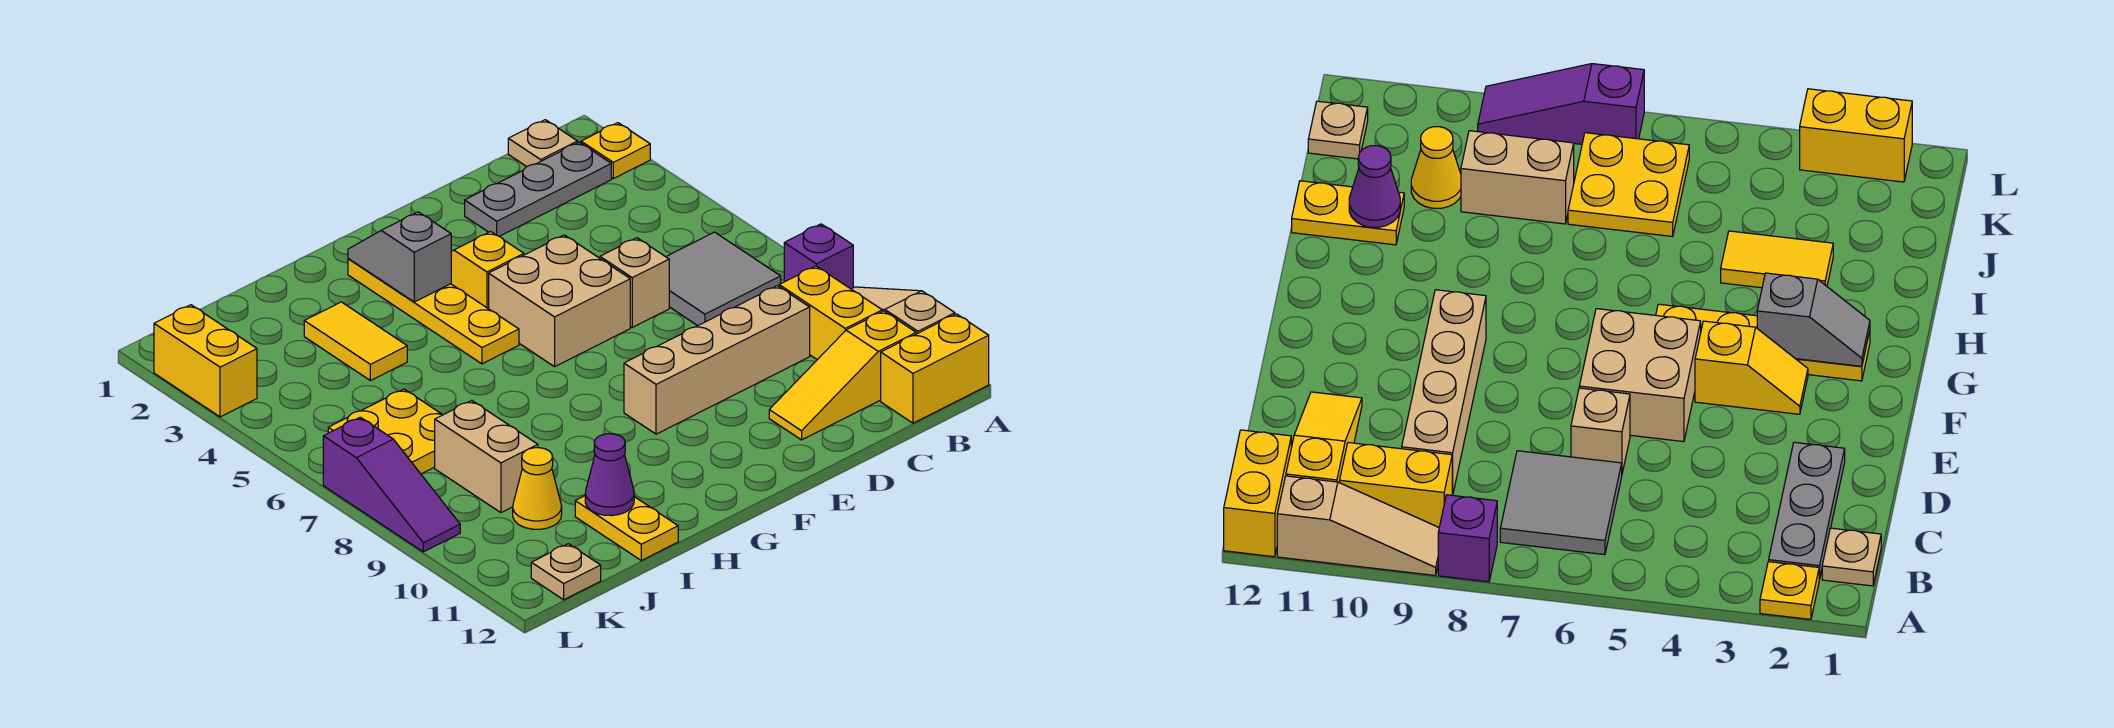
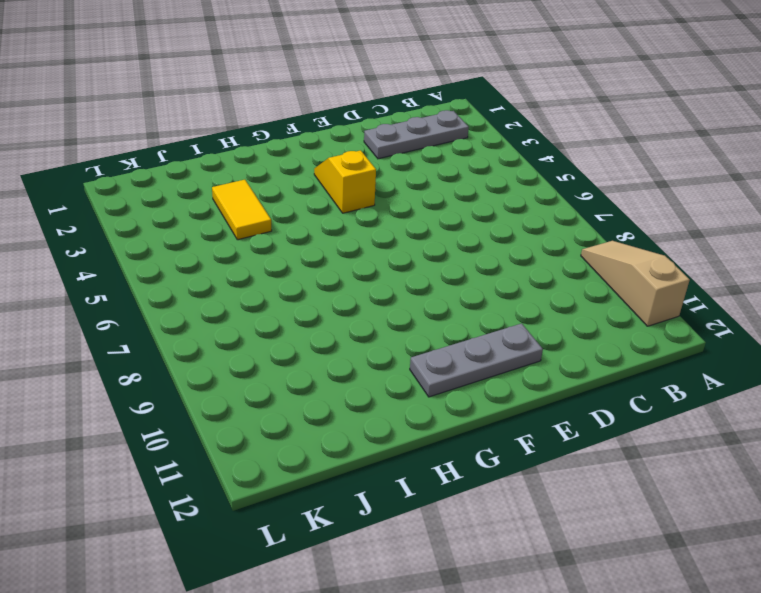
grey 1x3 plate [410,323,543,397] -> none
none -> yellow 1x1 plate [581,123,650,179]
none -> purple 1x1 brick [784,224,853,289]
none -> yellow 1x2 brick [881,314,989,423]

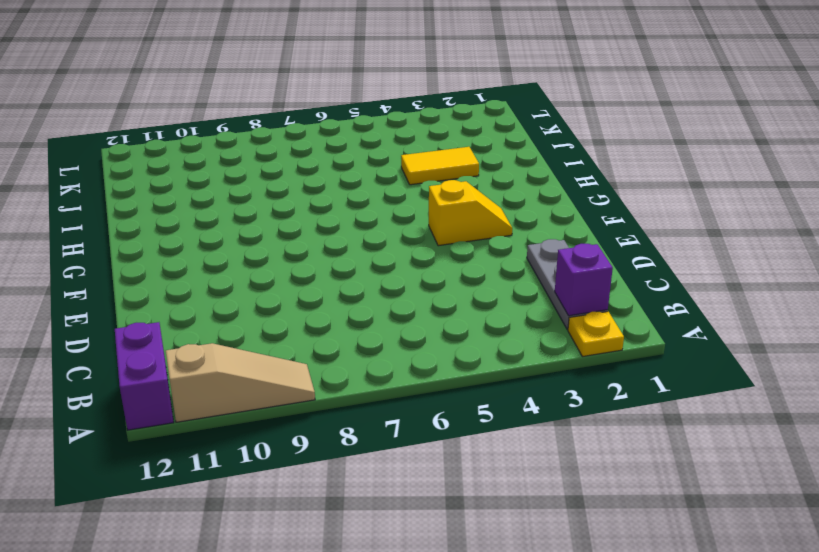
purple 1x2 brick [115,322,174,430] -> yellow 1x2 brick [881,314,989,423]
purple 1x1 brick [555,244,613,316] -> purple 1x1 brick moved to [784,224,853,289]
none -> tan 1x1 plate [508,120,578,167]
none -> grey 2x2 tile [666,232,781,326]
none -> yellow 1x2 brick [779,266,882,360]

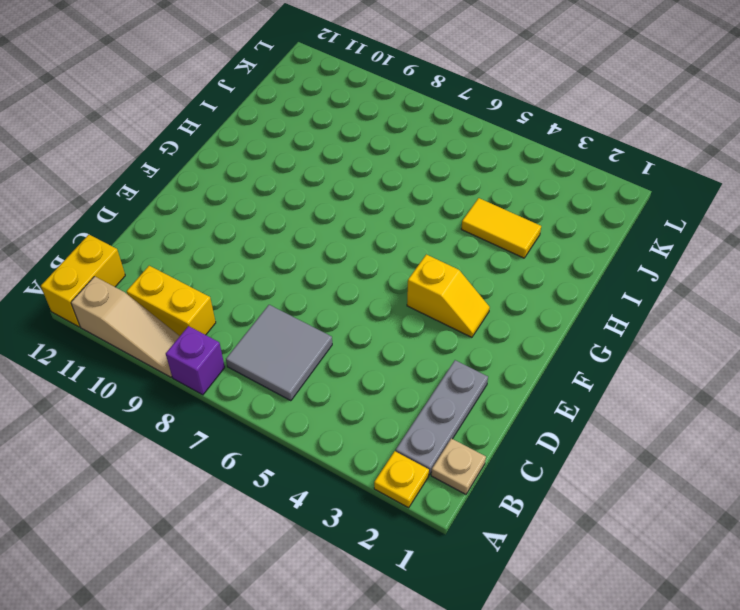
none -> yellow 1x3 slope [769,311,916,440]
none -> tan 1x4 brick [624,286,810,434]
none -> tan 1x1 brick [600,238,669,327]

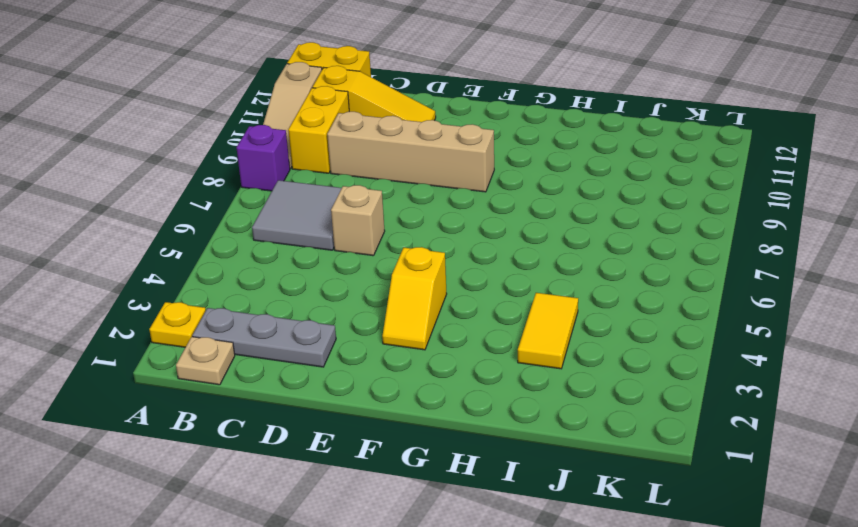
none -> tan 2x2 brick [489,235,630,367]
none -> yellow 1x4 plate [348,259,519,364]
none -> yellow 1x2 plate [575,496,678,560]

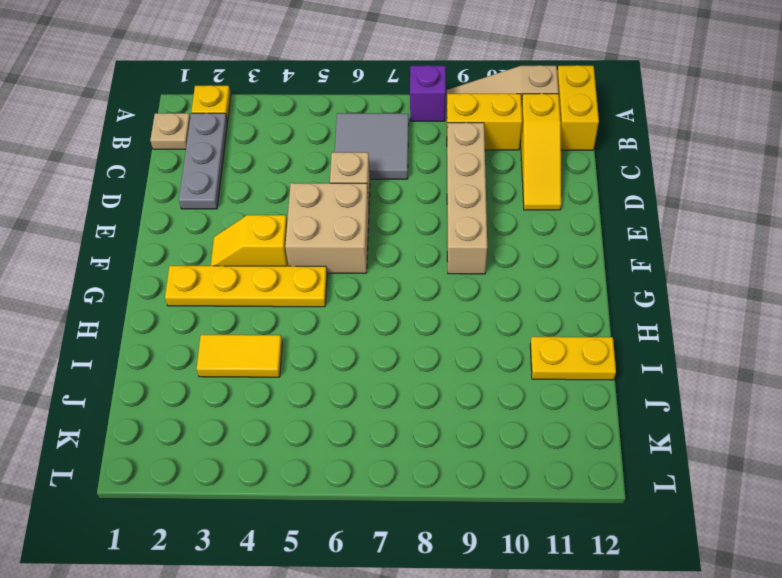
none -> yellow 2x2 plate [328,389,442,474]
none -> tan 1x2 brick [435,401,538,513]
none -> yellow 1x1 cone [513,448,562,529]

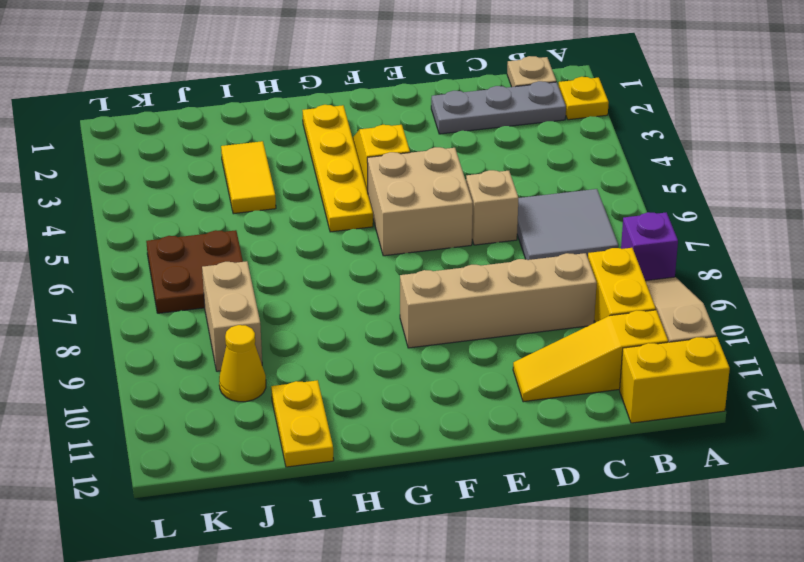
brown 2x2 plate [146,230,243,313] -> yellow 2x2 plate [328,389,442,474]
none -> tan 1x1 plate [531,544,601,600]
none -> yellow 1x2 brick [154,305,257,417]
none -> purple 1x3 slope [323,417,460,552]

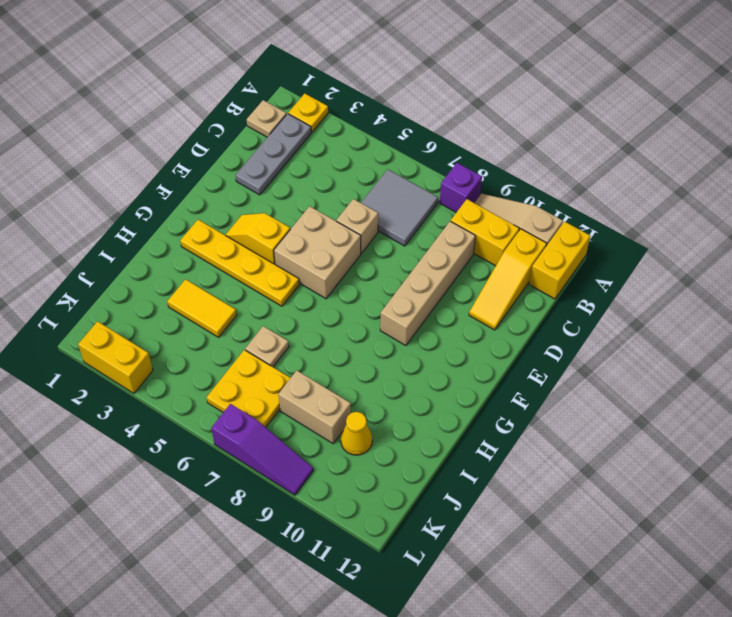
tan 1x1 plate [245,326,289,367] -> tan 1x1 plate moved to [531,544,601,600]
none -> yellow 1x2 plate [575,496,678,560]
none -> grey 1x2 slope [348,212,451,302]
none -> purple 1x1 cone [585,434,634,516]

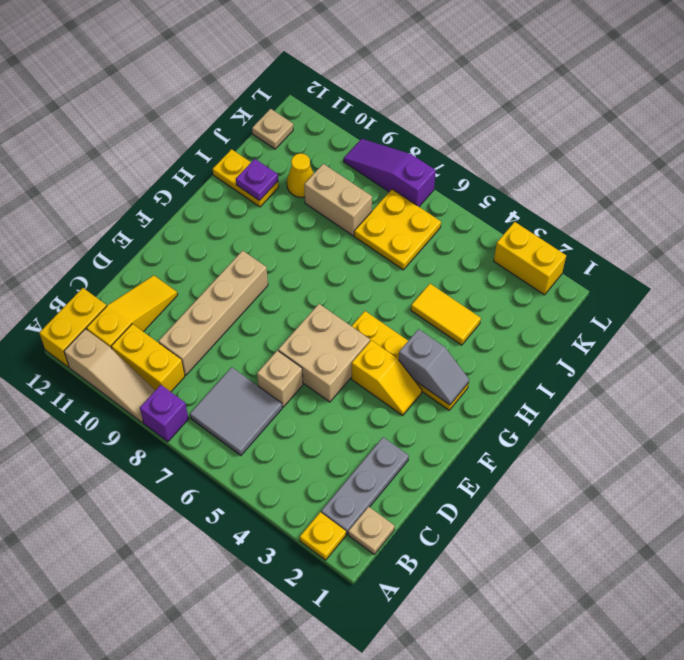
purple 1x1 plate [236,159,278,200] -> purple 1x1 cone [585,434,634,516]

